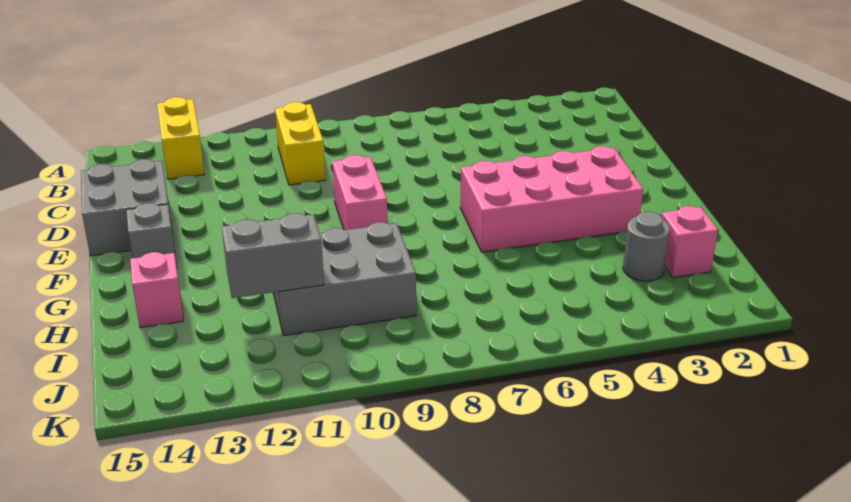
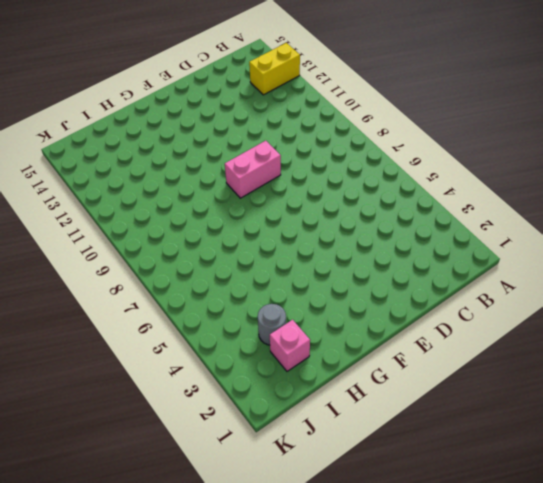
none -> yellow 1x2 brick [275,102,325,185]
none -> grey 2x2 brick [81,159,172,256]

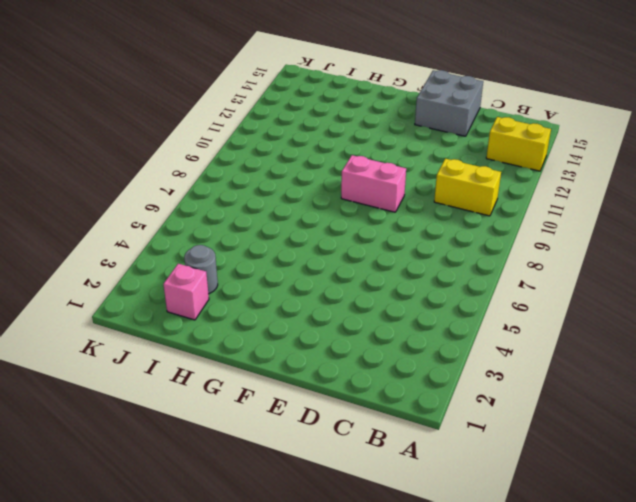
none -> pink 2x4 brick [460,146,643,252]
none -> grey 1x1 brick [127,203,177,268]

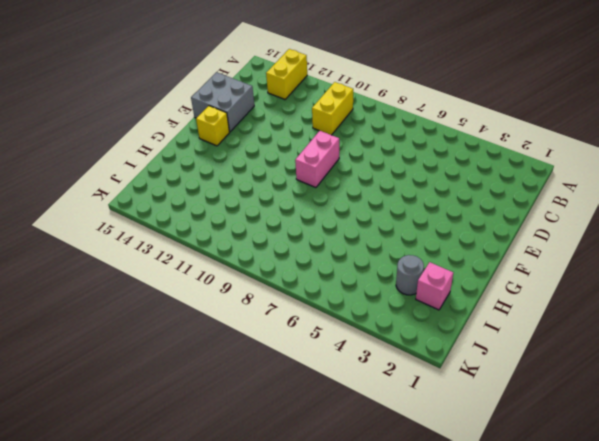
yellow 1x1 brick [196,106,230,146] -> grey 1x1 brick [127,203,177,268]
none -> pink 2x4 brick [460,146,643,252]
none -> grey 2x3 brick [273,222,416,336]

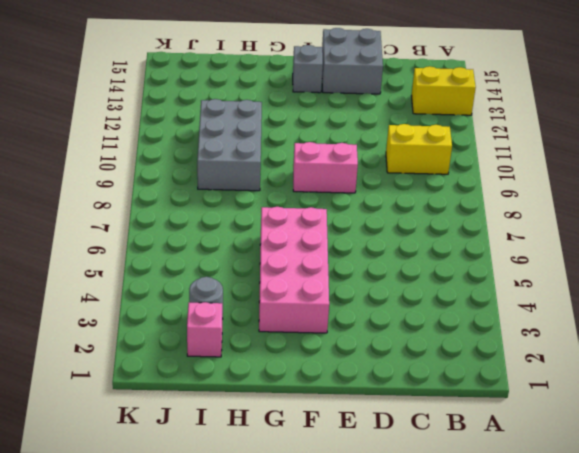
none -> pink 1x1 brick [130,252,184,328]
none -> grey 1x2 brick [222,213,324,298]

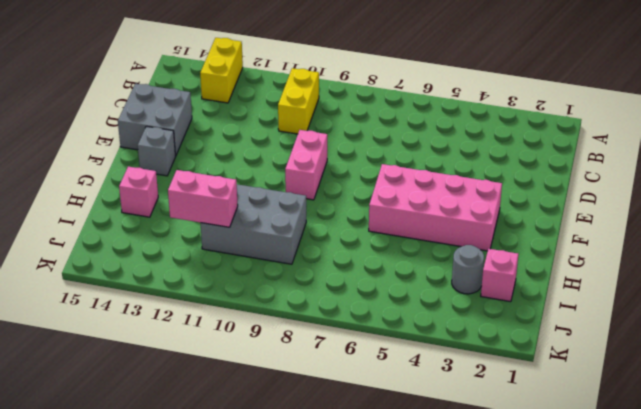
pink 1x2 brick [168,170,238,227] -> grey 1x2 brick [222,213,324,298]

